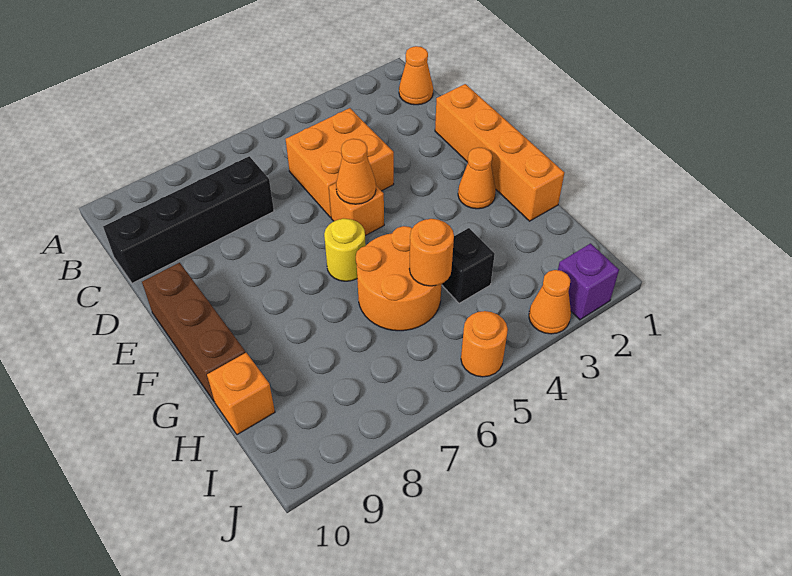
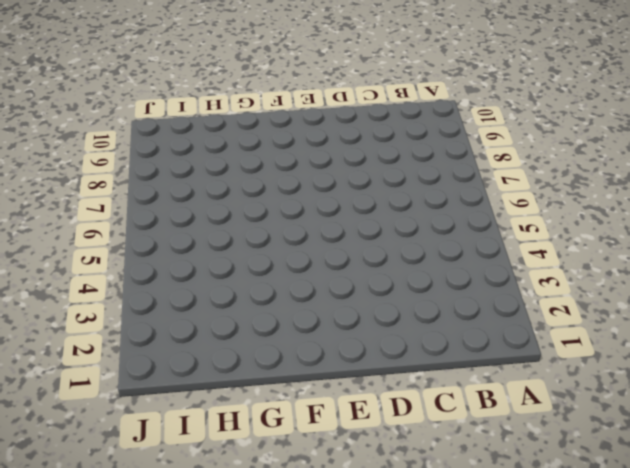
none -> orange 1x1 cone [399,46,433,105]
none -> orange 2x2 brick [286,108,394,217]
none -> black 1x4 brick [103,156,274,283]

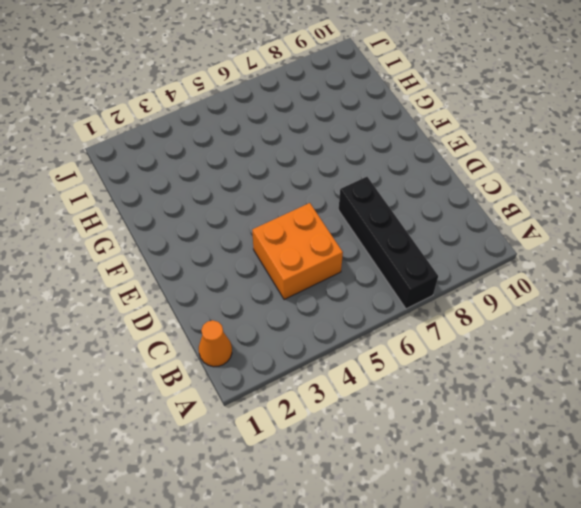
black 1x4 brick [339,177,438,309] -> black 1x4 brick turned to [103,156,274,283]
none -> orange 1x4 brick [435,84,564,221]
none -> orange 1x1 brick [329,183,384,236]
none -> brown 1x3 brick [142,263,246,402]

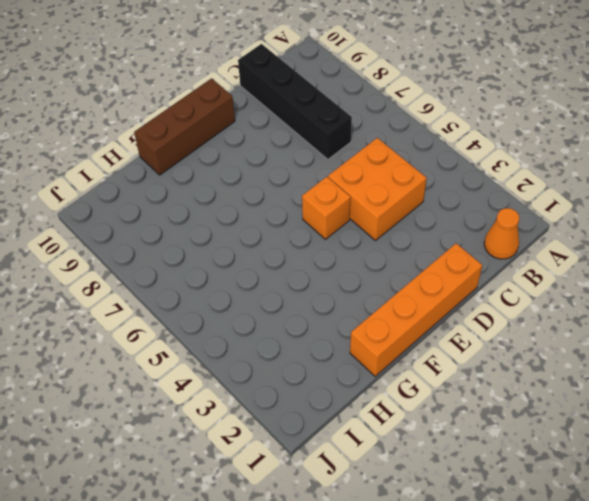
none -> orange 1x1 cone [458,147,496,209]
none -> yellow 1x1 round brick [324,218,366,281]
none -> orange 2x2 round brick [356,226,442,331]

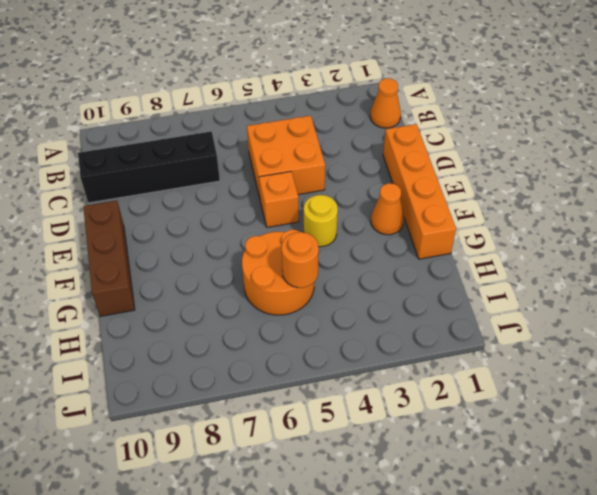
yellow 1x1 round brick [304,195,338,247] -> yellow 1x1 round brick moved to [324,218,366,281]
none -> black 1x1 brick [442,228,495,303]
none -> orange 1x1 brick [207,353,275,435]
none -> purple 1x1 brick [558,243,619,320]

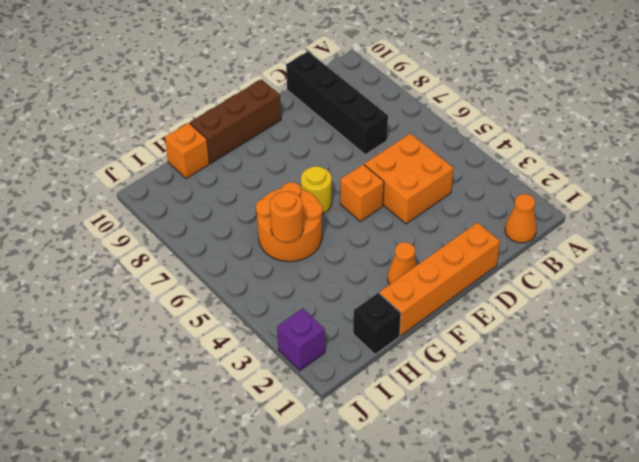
black 1x1 brick [353,293,401,354] -> black 1x1 brick moved to [442,228,495,303]
none -> orange 1x1 cone [529,270,571,334]
none -> orange 1x1 round brick [461,311,508,377]
none -> orange 1x1 cone [336,139,376,204]

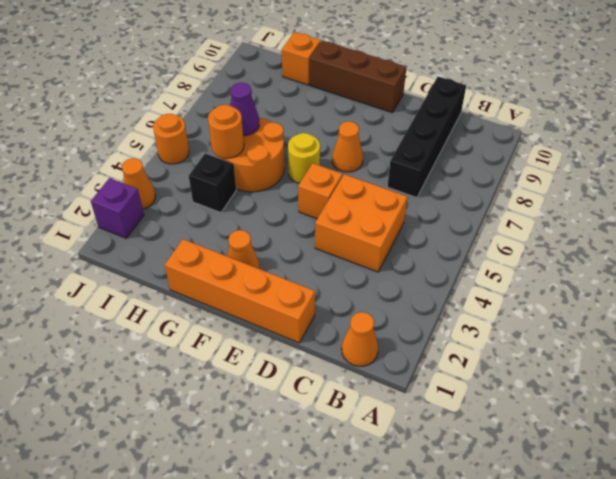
orange 1x1 cone [332,121,363,172] -> orange 1x1 cone moved to [336,139,376,204]
purple 1x1 cone [230,83,259,136] -> none

